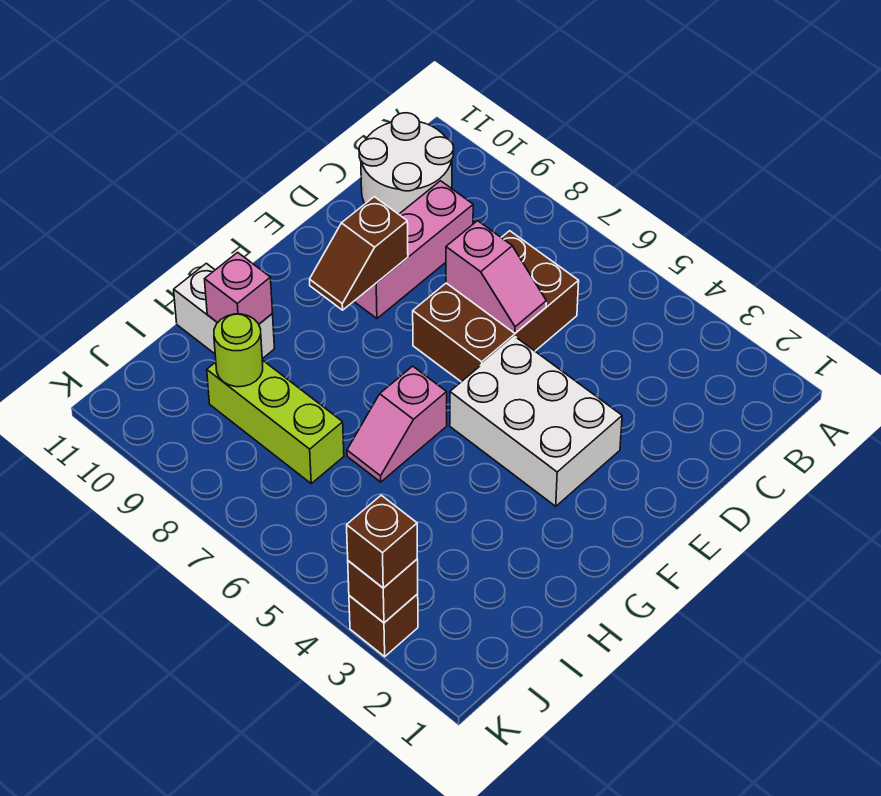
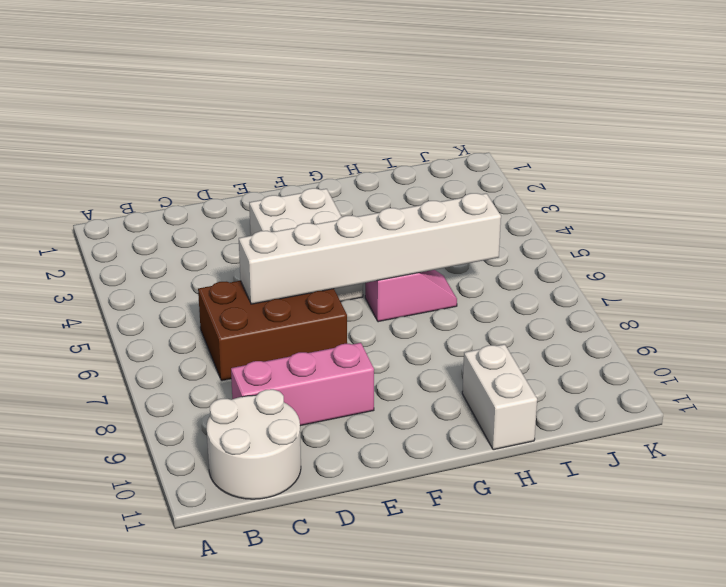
white 1x6 brick [239,193,501,304] -> pink 1x2 slope [446,221,546,333]
none -> lime 1x3 brick [207,360,344,483]
none -> brown 1x1 brick [349,594,418,656]
none -> brown 1x2 slope [310,197,408,310]

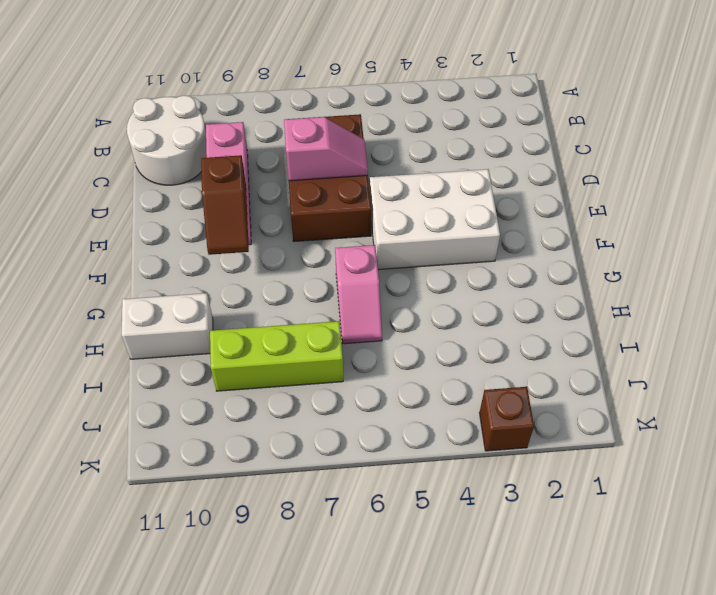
none -> pink 1x1 brick [205,252,272,324]
none -> lime 1x1 round brick [214,314,263,387]
none -> brown 1x1 brick [348,559,418,623]

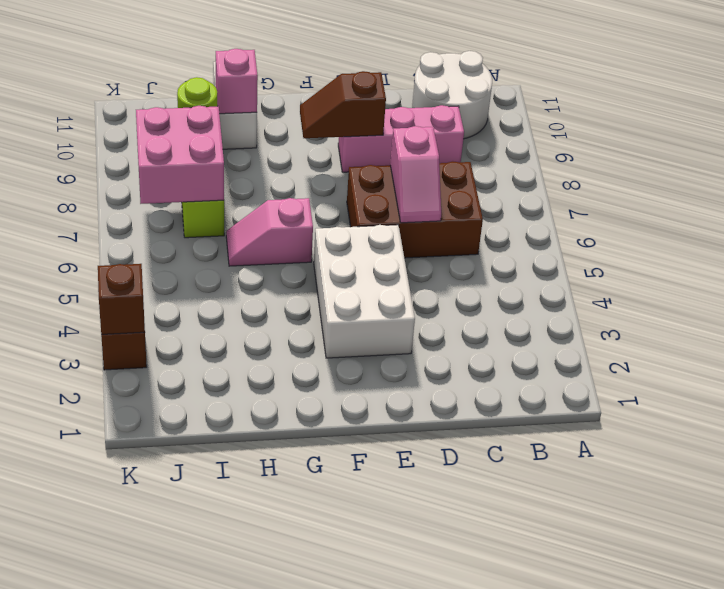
pink 2x2 brick [136,106,224,204] -> none
none -> brown 1x1 brick [347,495,417,588]

